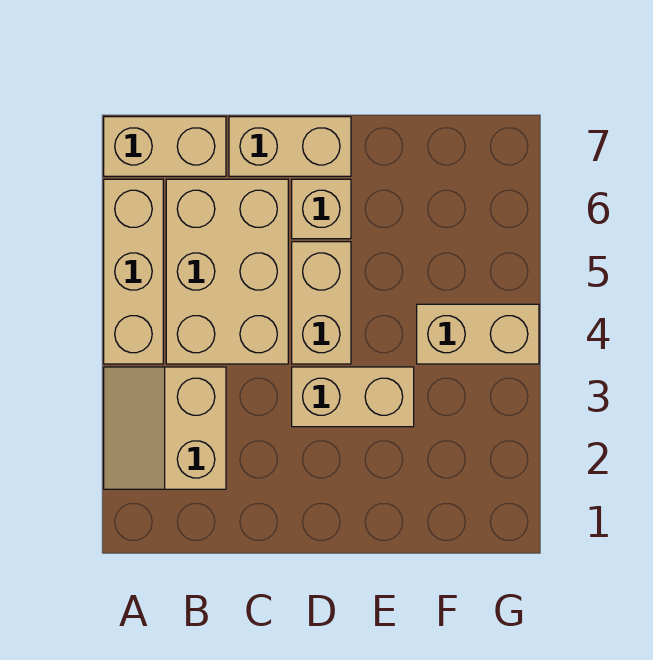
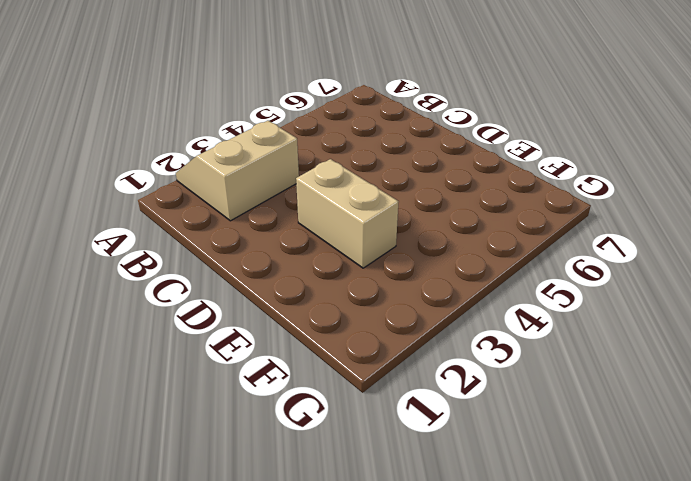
none -> tan 1x3 brick [104,179,163,364]
none -> tan 1x2 brick [104,117,226,176]

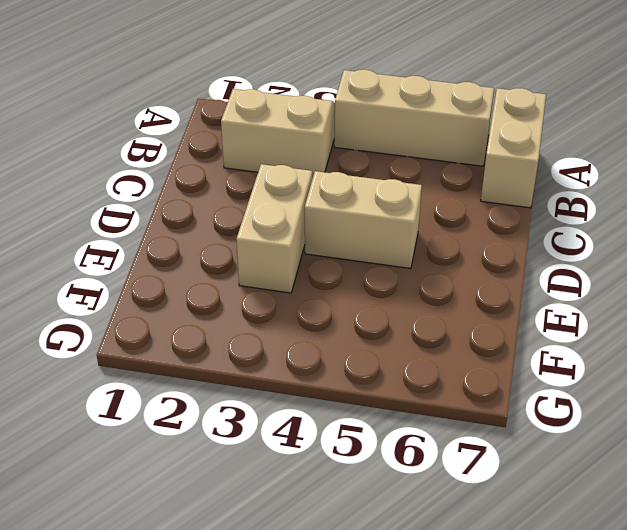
none -> tan 2x3 brick [166,179,288,364]
none -> tan 1x2 brick [229,117,351,176]

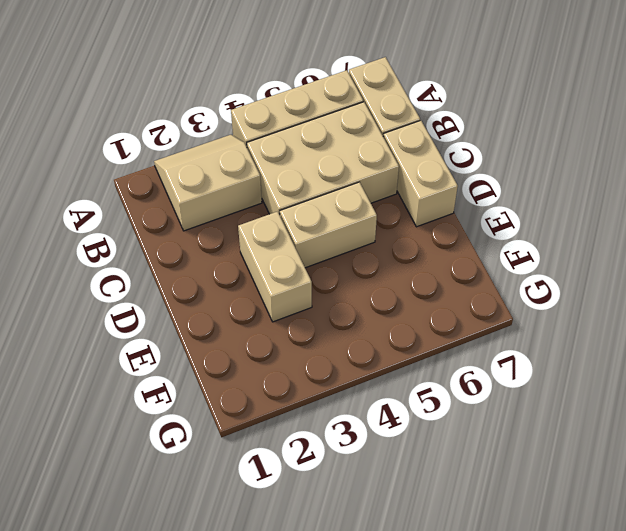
none -> tan 1x1 brick [292,179,351,239]
none -> tan 1x2 brick [417,304,539,364]

